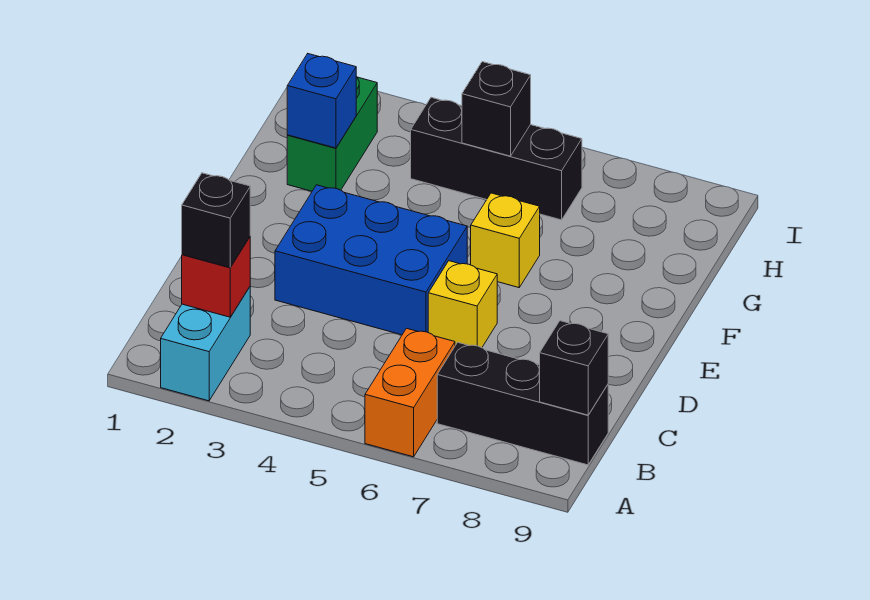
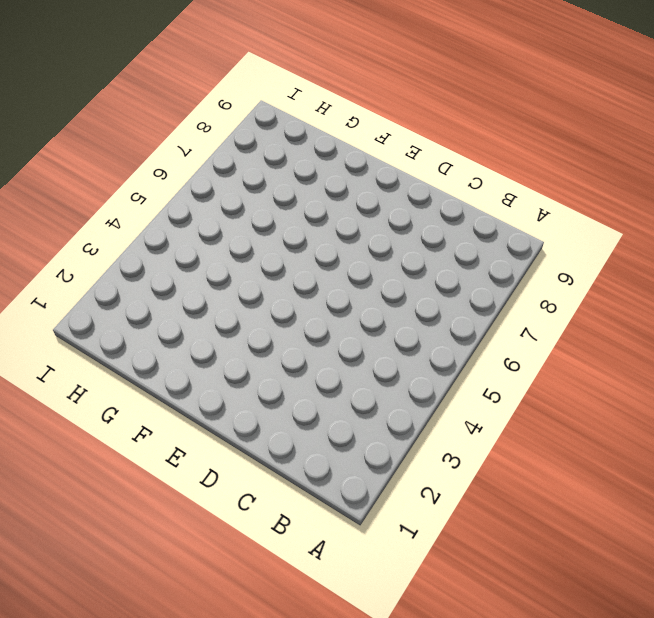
none -> cyan 1x2 brick [161,287,250,401]
none -> orange 1x2 brick [365,328,455,457]
none -> black 1x3 brick [437,342,608,465]

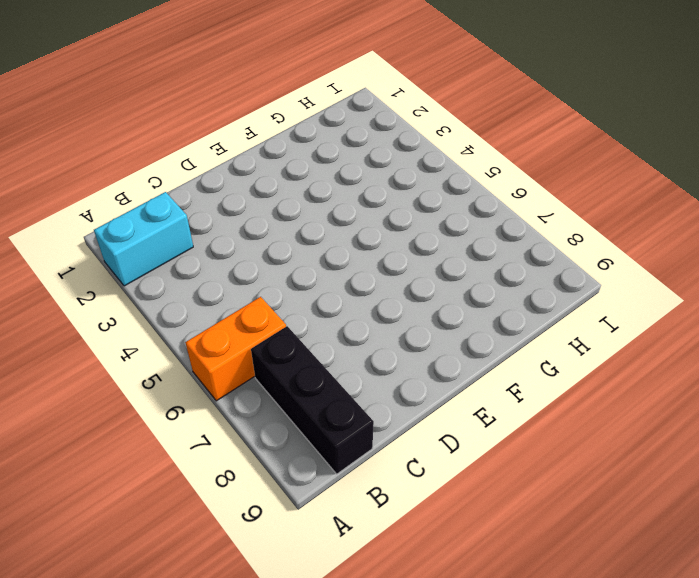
none -> blue 2x3 brick [275,185,467,335]
none -> yellow 1x1 brick [428,261,497,348]
none -> yellow 1x1 brick [471,193,540,288]

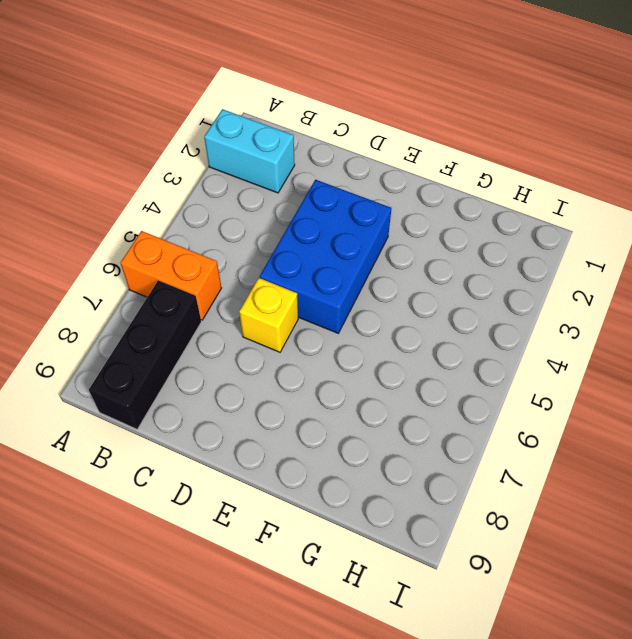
none -> yellow 1x1 brick [471,193,540,288]
none -> green 1x2 brick [287,77,377,191]
none -> black 1x3 brick [410,97,582,220]

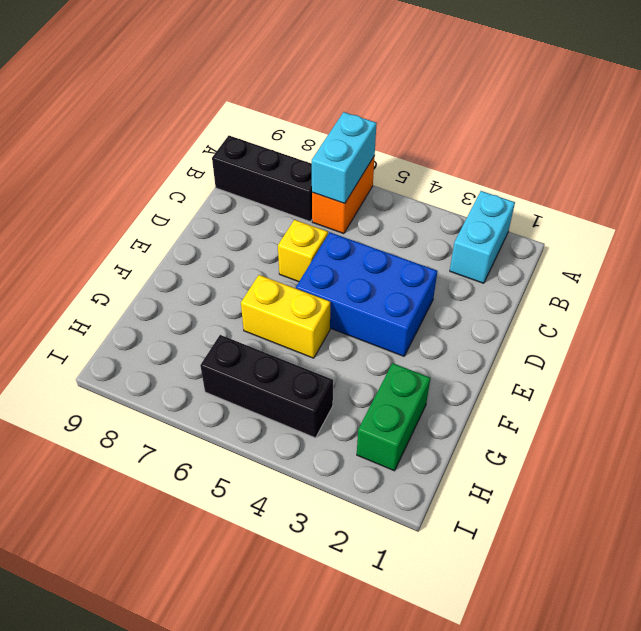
cyan 1x2 brick [312,112,377,204] -> none
yellow 1x2 brick [241,275,330,358] -> yellow 1x1 brick [471,193,540,288]
none -> red 1x1 brick [182,237,250,317]
none -> black 1x1 brick [540,321,608,415]
none -> blue 1x1 brick [287,54,356,148]

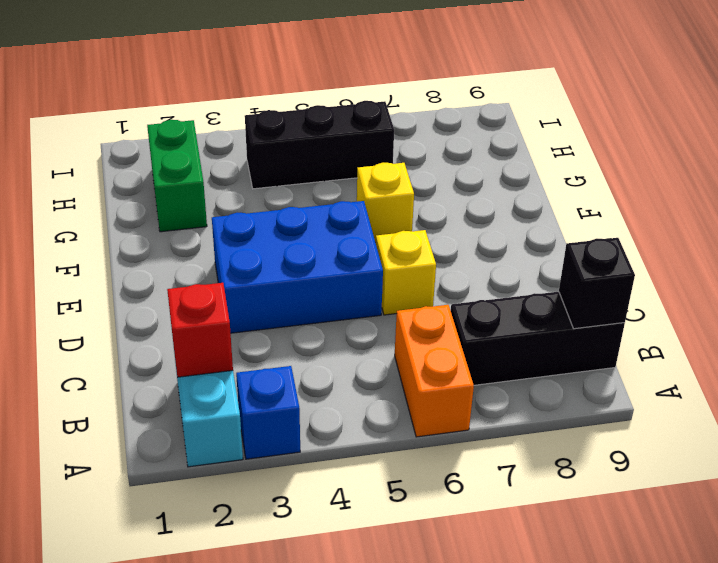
blue 1x1 brick [236,366,300,459] -> blue 1x1 brick moved to [287,54,356,148]
none -> black 1x1 brick [462,62,531,156]
none -> black 1x1 brick [182,173,250,267]

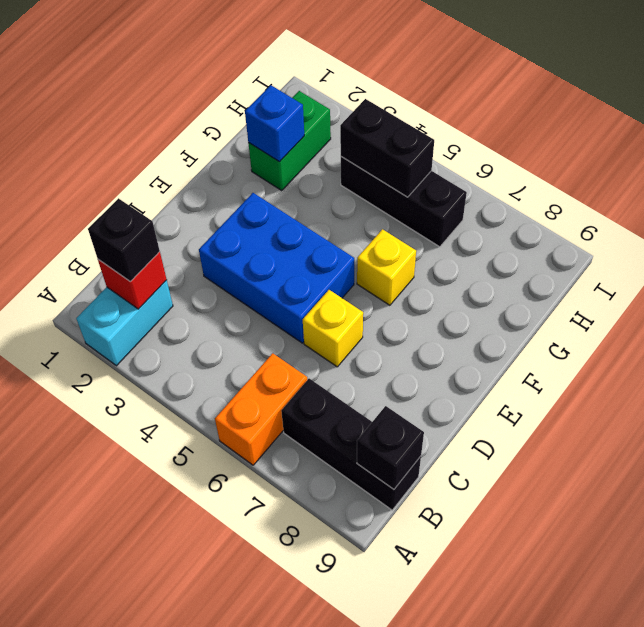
black 1x2 brick [340,99,434,197] -> black 1x1 brick [462,62,531,156]

